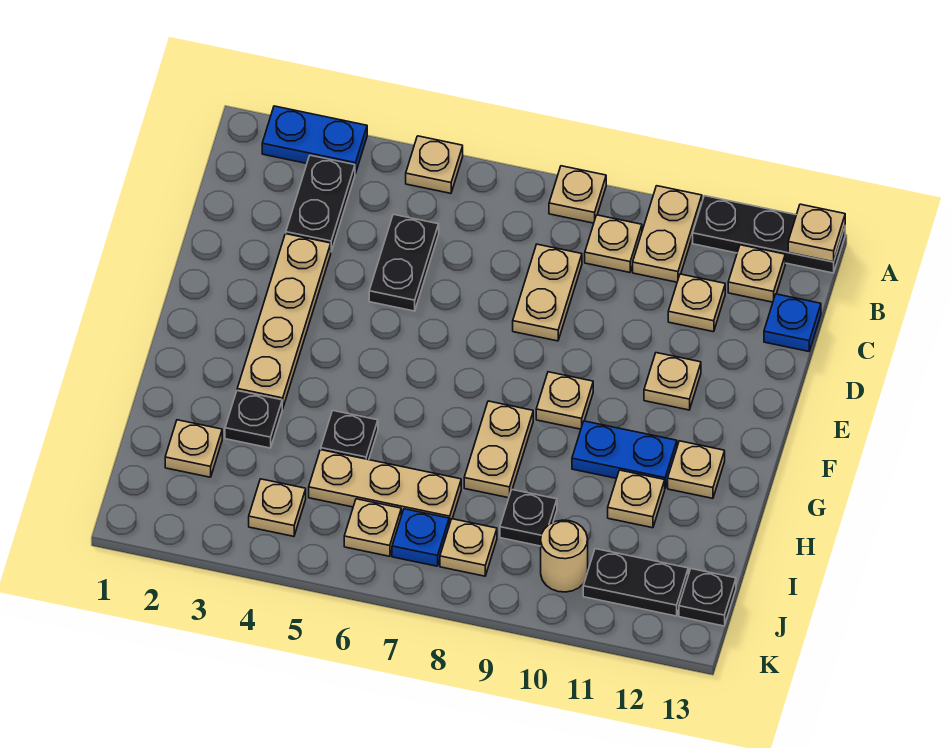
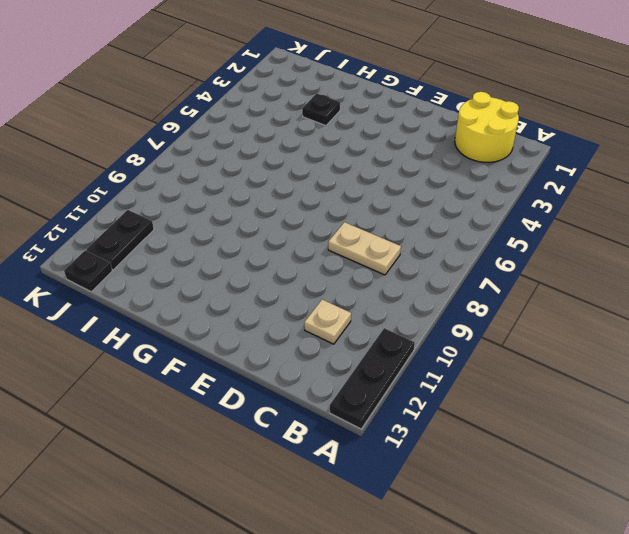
yellow 2x2 round brick [455,92,519,162] -> none
none -> blue 1x2 plate [262,106,367,173]
none -> tan 1x1 plate [406,136,463,193]
none -> tan 1x1 plate [549,166,606,223]
none -> tan 1x2 plate [633,186,702,282]

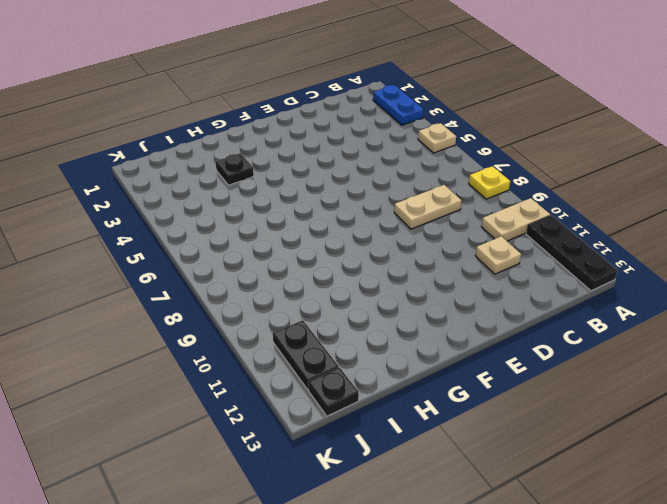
yellow 1x1 plate [469,166,510,199] -> tan 1x1 plate [549,166,606,223]
none -> black 1x2 plate [286,155,355,251]
none -> tan 1x1 plate [585,215,642,272]
none -> tan 1x1 plate [728,245,785,302]
none -> black 1x2 plate [369,214,439,311]

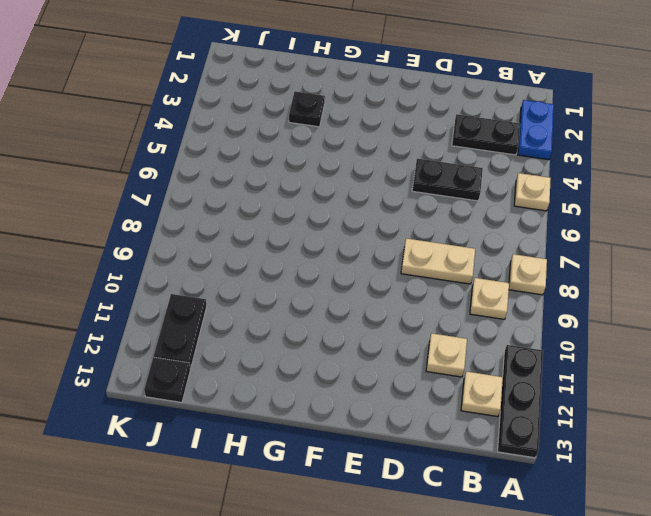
none -> tan 1x2 plate [633,186,702,282]
none -> blue 1x1 plate [764,294,821,351]
none -> tan 1x4 plate [237,234,331,409]
none -> tan 1x1 plate [644,353,701,410]

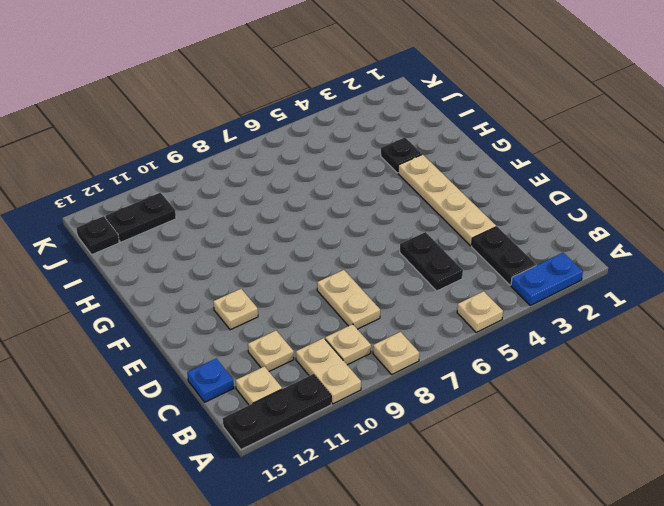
none -> tan 1x1 plate [536,372,593,429]
none -> tan 1x2 plate [464,401,533,498]
none -> blue 1x2 plate [572,421,677,488]
none -> tan 1x1 plate [668,441,725,498]

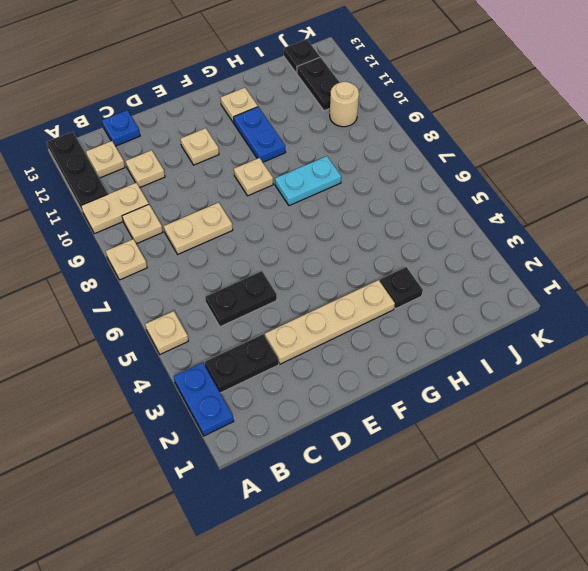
cyan 1x2 plate [275,156,341,206] -> tan 1x2 plate [464,401,533,498]
none -> black 1x1 plate [321,411,378,460]
none -> tan 1x1 plate [608,470,665,528]
none -> tan 1x1 plate [165,420,222,477]
none -> tan 1x3 plate [309,450,461,525]

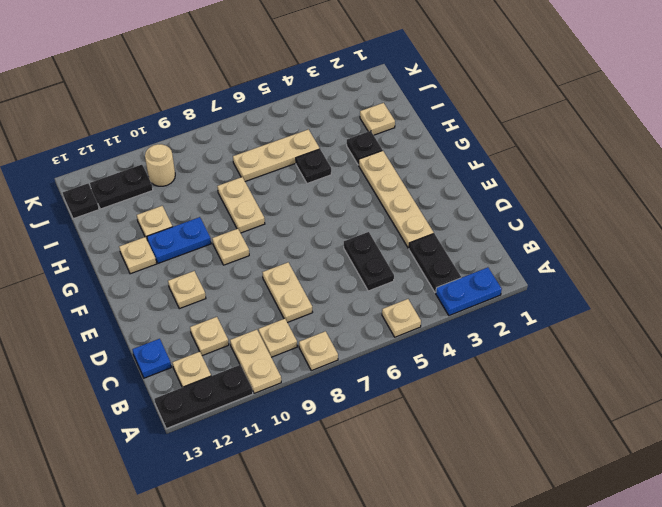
none -> black 1x1 plate [500,490,557,546]
none -> tan 1x1 plate [249,479,306,536]
none -> tan 1x1 plate [344,499,401,556]
none -> blue 1x1 plate [392,509,449,566]

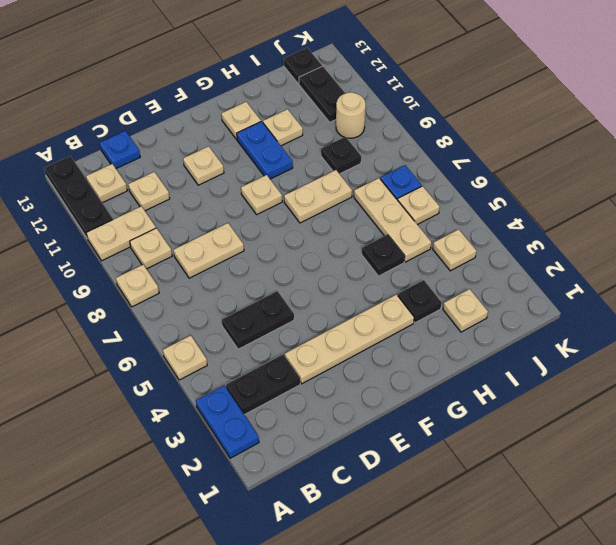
none -> tan 1x1 plate [440,519,497,576]
none -> tan 1x1 plate [788,204,845,262]

